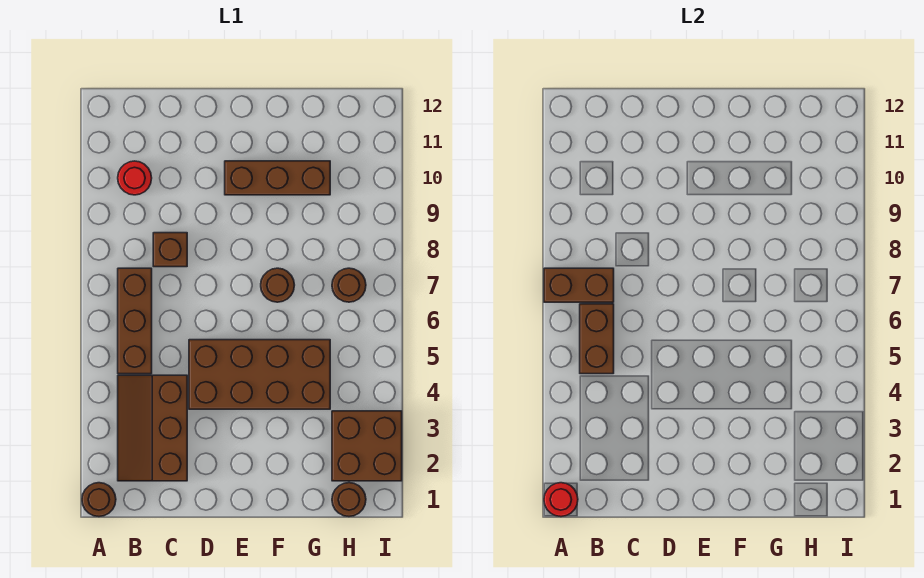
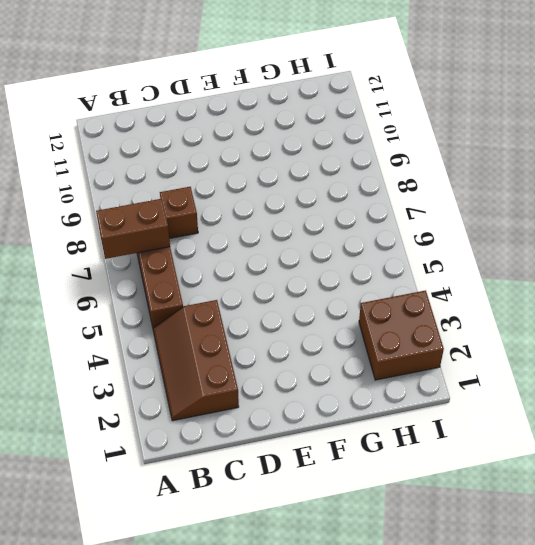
none -> brown 1x1 round brick [82,483,116,517]
none -> red 1x1 round brick [118,161,152,195]
none -> brown 2x4 brick [189,340,330,409]

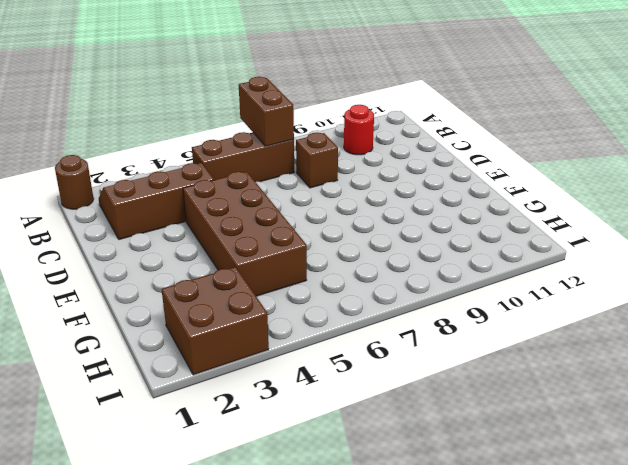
none -> brown 1x3 brick [225,161,330,195]
none -> brown 1x1 round brick [261,268,294,302]
none -> brown 1x1 round brick [332,483,366,517]

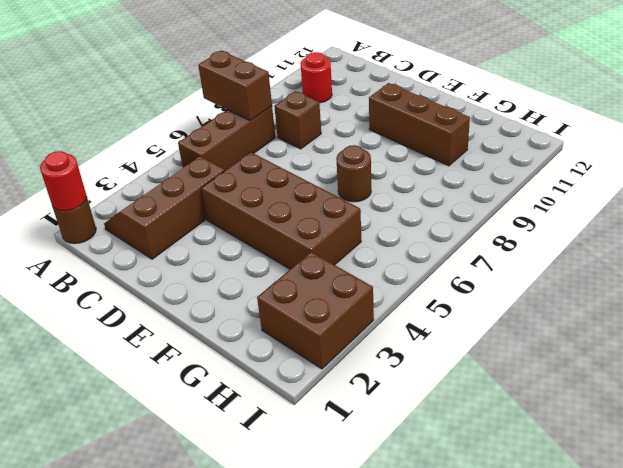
none -> brown 1x1 round brick [332,483,366,517]
none -> brown 1x1 round brick [332,268,366,302]
none -> brown 1x2 brick [580,304,614,374]

